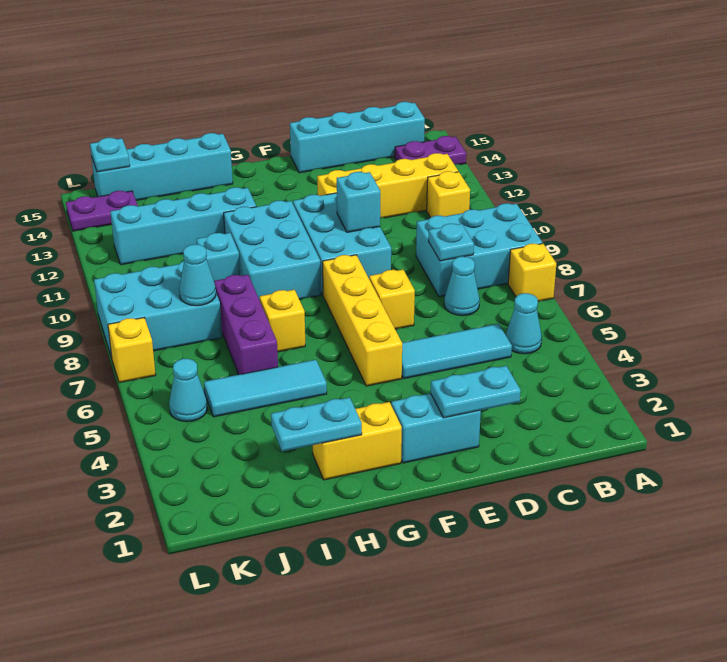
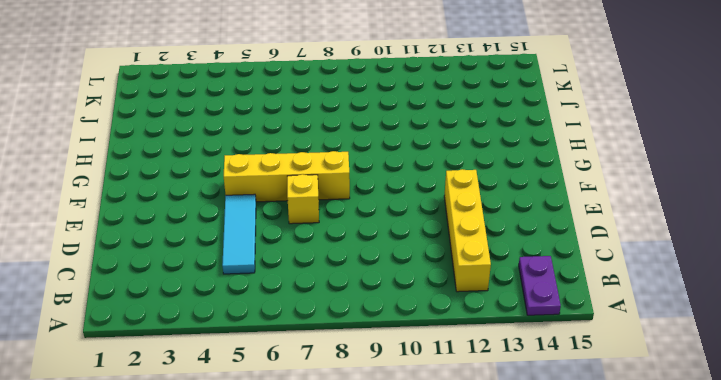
none -> yellow 1x1 brick [508,243,556,301]
none -> cyan 2x3 brick [416,203,542,296]
none -> cyan 1x1 cone [506,293,542,354]
none -> yellow 1x1 brick [427,171,470,218]

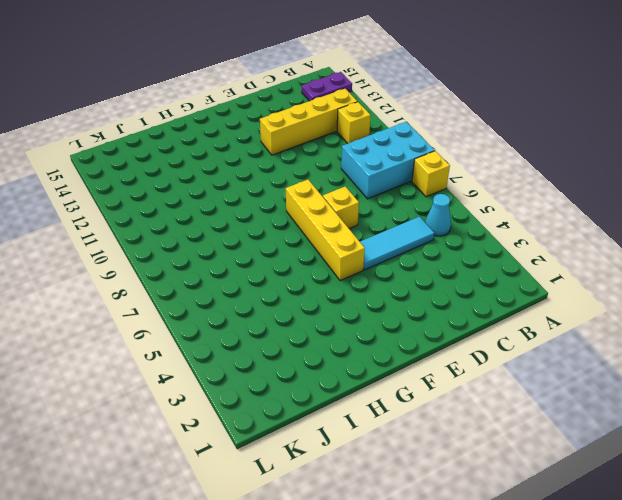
none -> cyan 1x4 brick [290,102,425,173]
none -> cyan 1x1 cone [444,257,480,316]
none -> cyan 1x2 brick [391,393,481,463]
none -> cyan 2x3 brick [293,193,391,294]

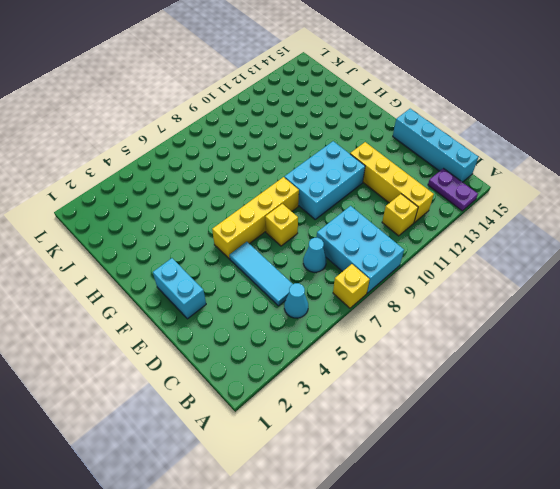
none -> yellow 1x2 brick [313,402,402,480]
none -> cyan 2x3 brick [224,201,321,300]
none -> cyan 1x3 tile [204,360,327,417]
none -> yellow 1x1 brick [260,290,305,352]

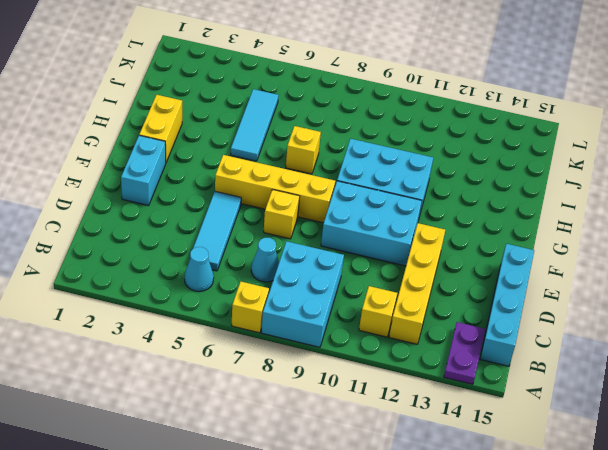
none -> cyan 1x4 brick [110,187,256,265]
none -> cyan 1x4 brick [91,133,233,200]
none -> purple 1x3 brick [214,275,278,375]
none -> cyan 1x1 brick [197,233,240,281]

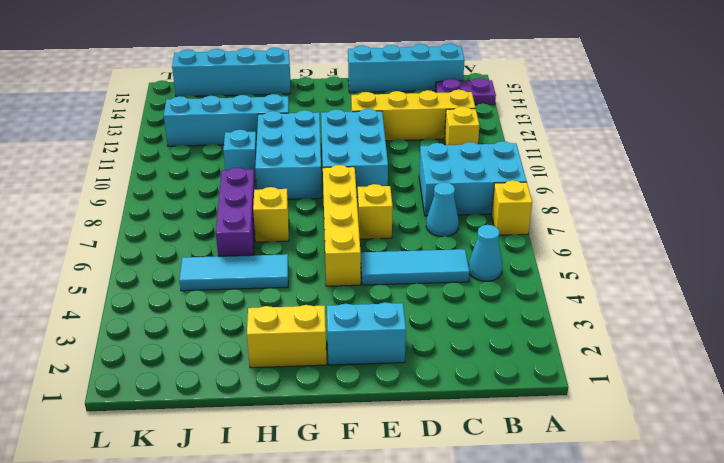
none -> cyan 2x3 brick [94,261,222,358]
none -> cyan 1x1 cone [169,359,207,422]
none -> purple 1x2 plate [66,191,138,231]
none -> yellow 1x1 brick [108,318,156,383]

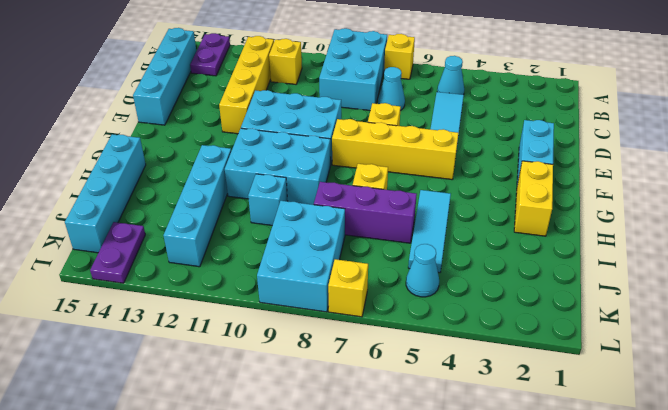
none -> cyan 1x1 plate [428,223,474,261]
none -> cyan 1x2 plate [431,366,521,418]
none -> cyan 1x1 brick [337,172,380,232]
none -> cyan 1x2 plate [271,397,362,451]

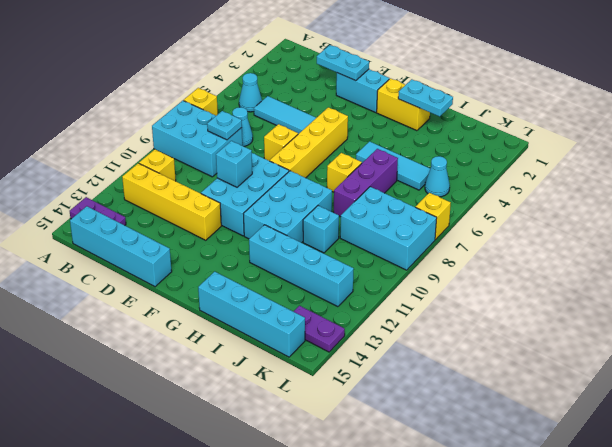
none -> cyan 1x1 cone [179,244,216,306]
none -> cyan 1x1 plate [90,138,130,172]

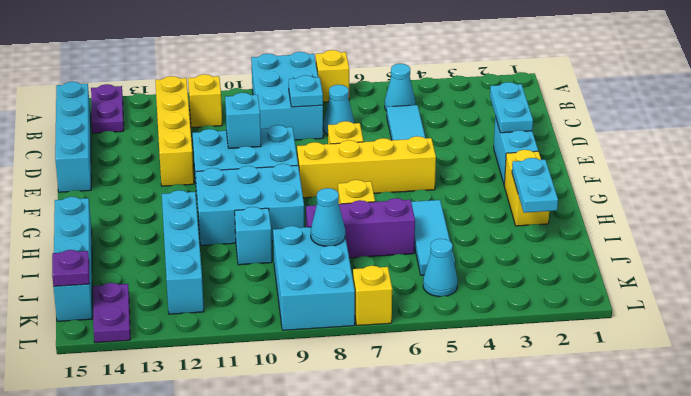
purple 1x1 plate [52,250,89,286] -> cyan 1x1 plate [90,138,130,172]

